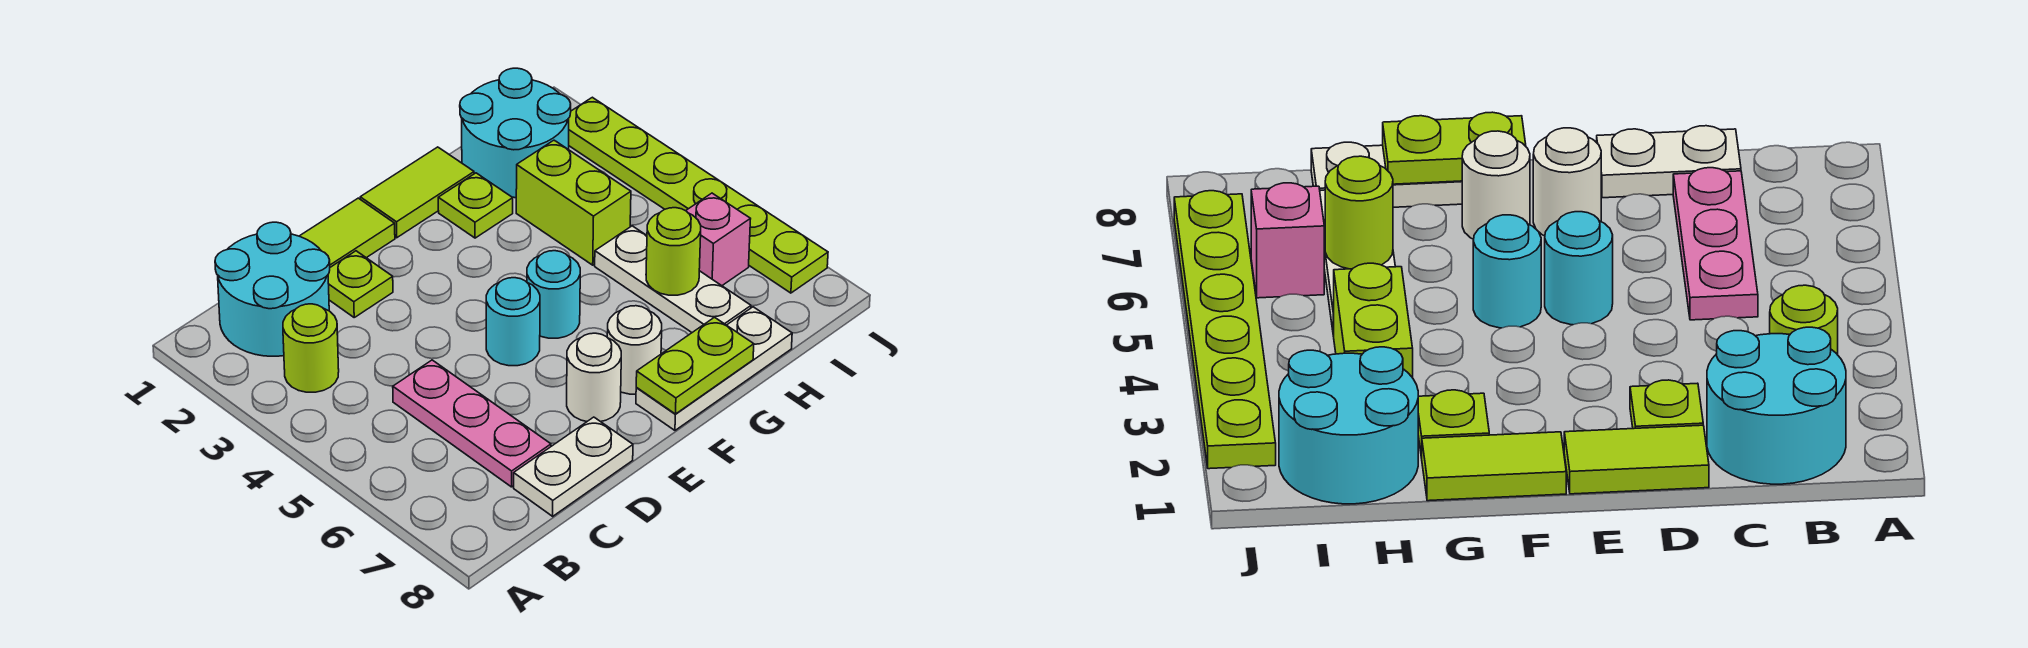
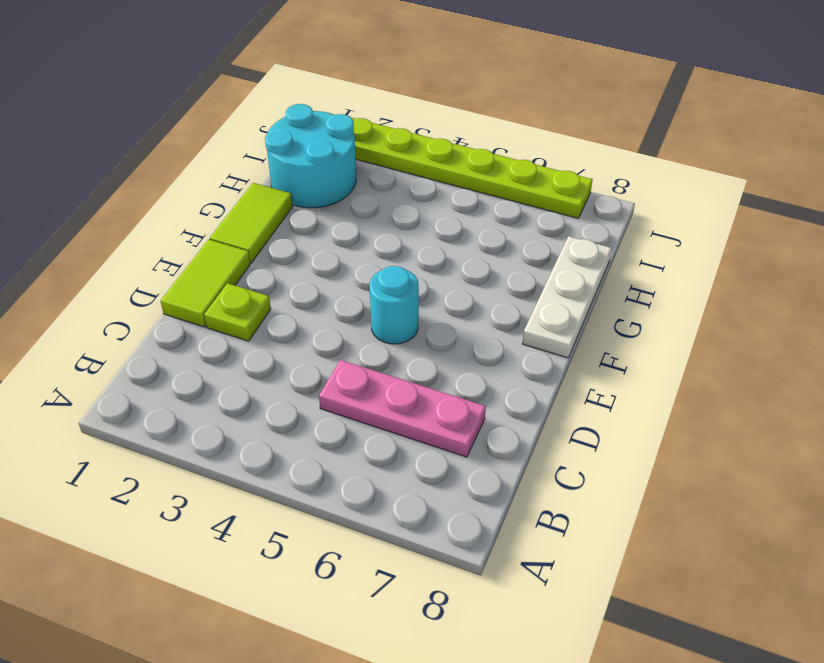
none -> cyan 2x2 round brick [215,222,330,356]
none -> lime 1x1 round brick [283,304,339,392]
none -> white 1x2 plate [514,417,633,516]

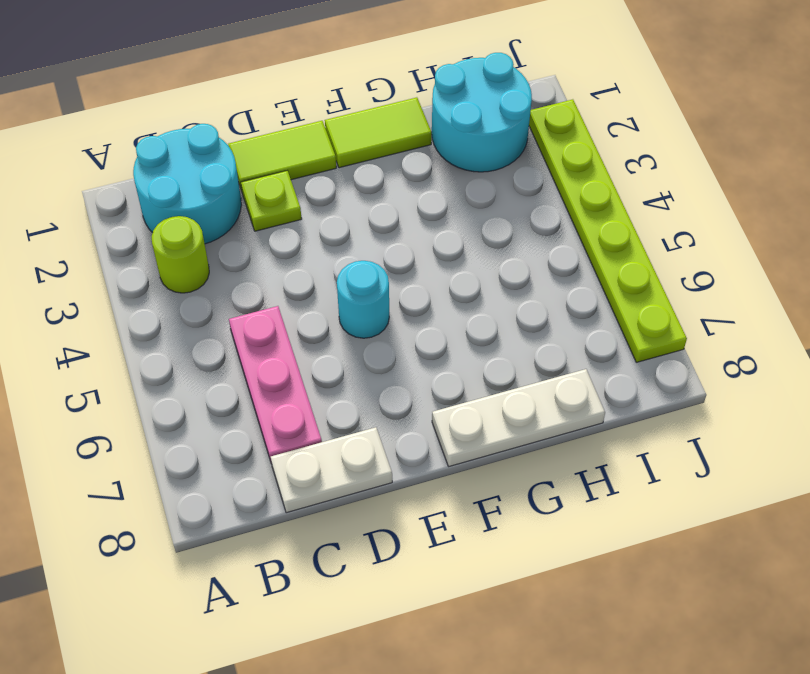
none -> white 1x1 round brick [567,333,621,422]
none -> cyan 1x1 round brick [527,251,580,338]
none -> white 1x1 round brick [607,306,662,394]

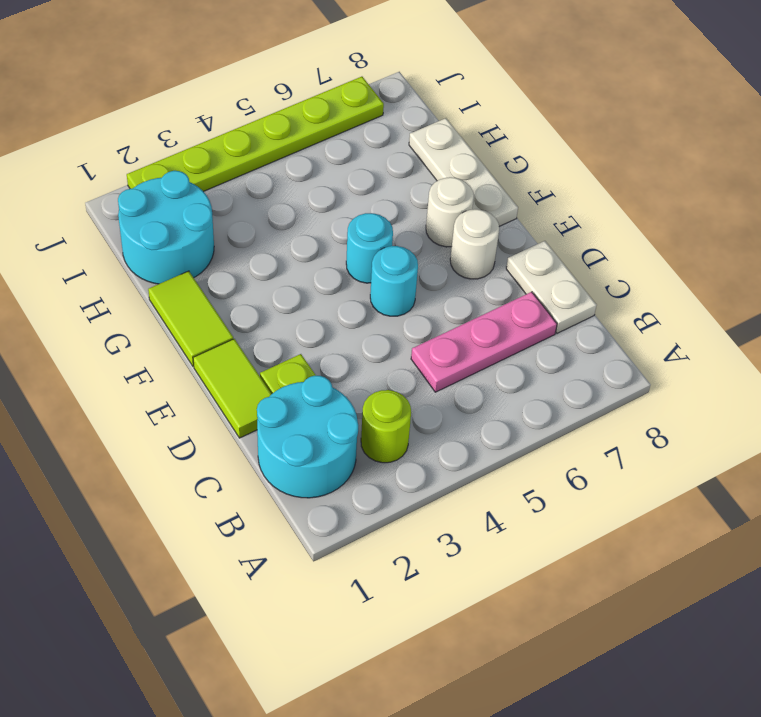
none -> lime 1x1 plate [438,173,513,238]
none -> lime 1x2 brick [516,140,631,265]
none -> white 1x3 plate [595,226,751,332]

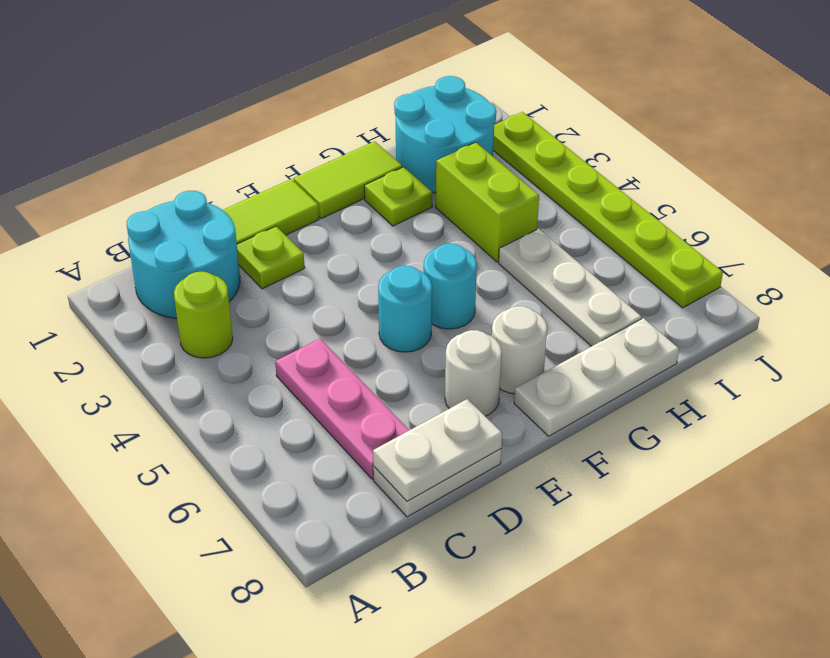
white 1x2 plate [373,399,502,501] -> none
none -> pink 1x1 brick [686,193,750,286]
none -> lime 1x2 plate [636,317,754,414]
none -> lime 1x1 round brick [646,208,701,295]

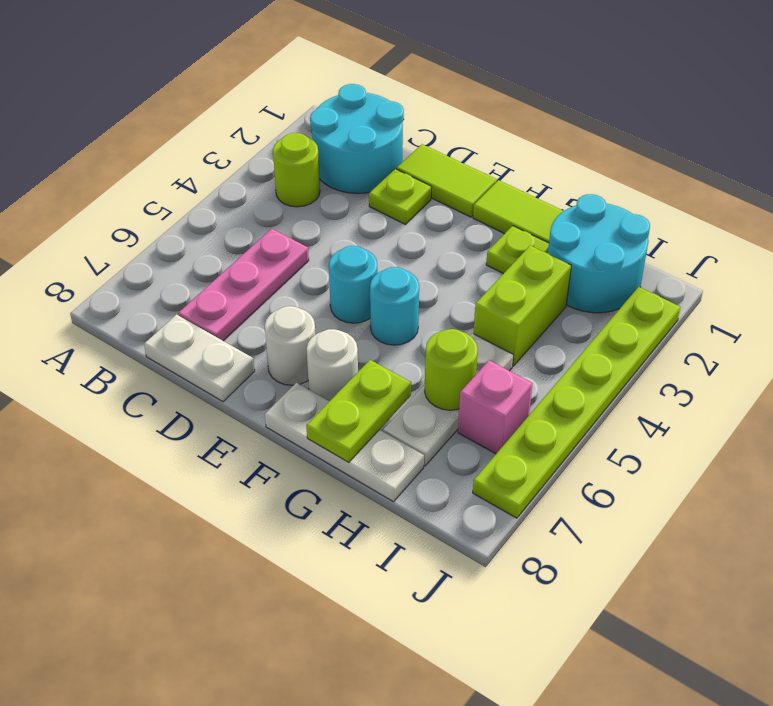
lime 1x2 plate [306,360,411,462] -> lime 1x2 plate turned to [636,317,754,414]

